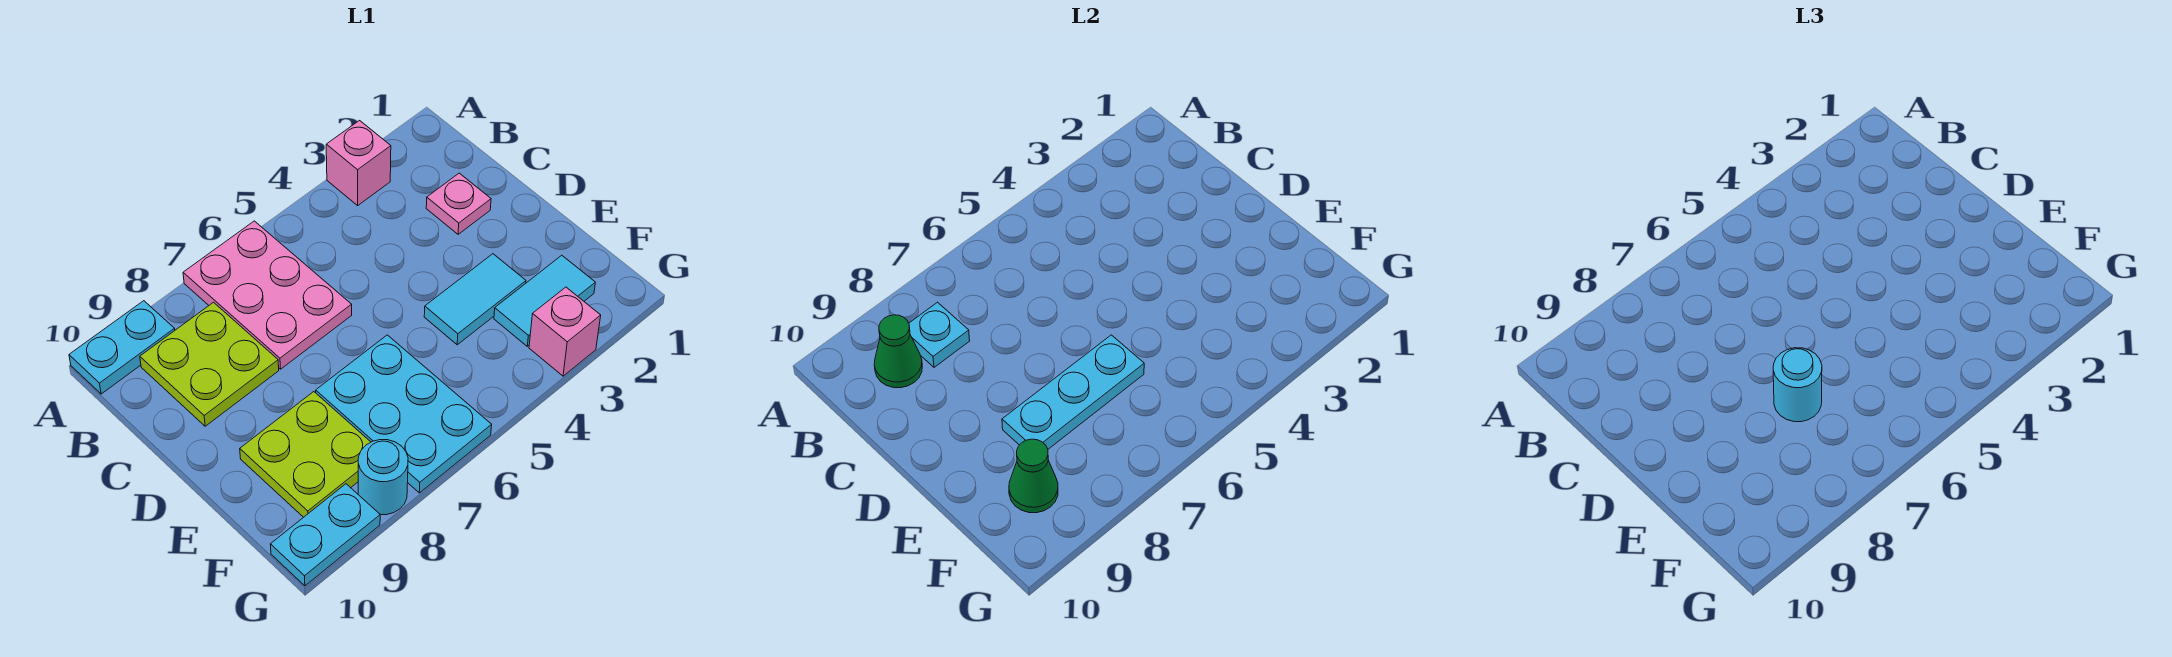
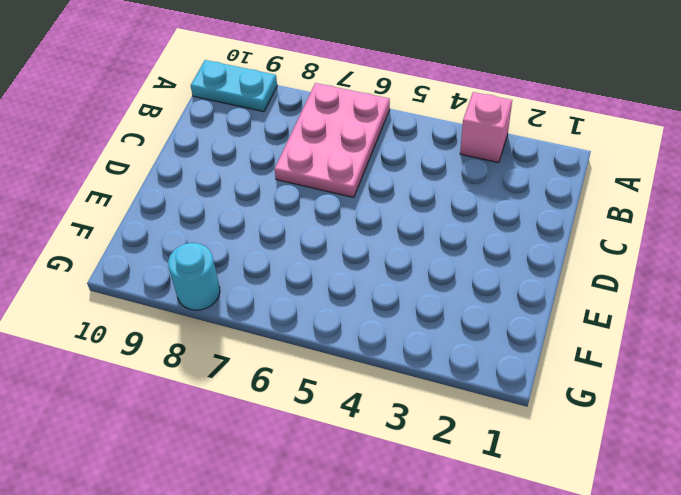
none -> lime 2x2 plate [140,302,279,426]
none -> pink 1x1 plate [426,173,491,234]
none -> cyan 1x2 tile [424,254,526,345]

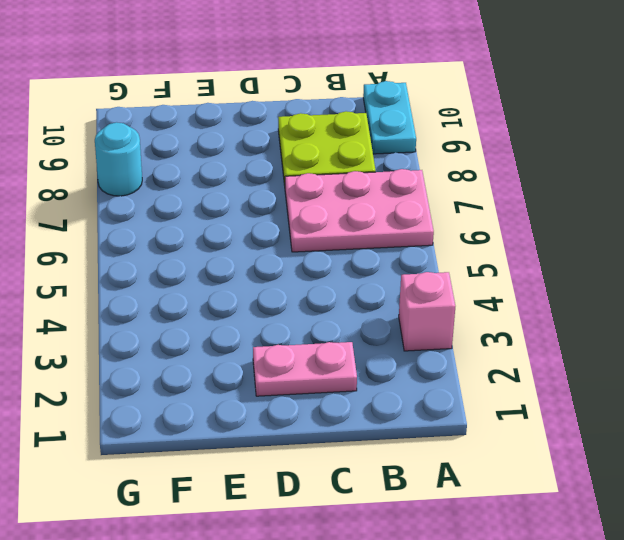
pink 1x2 plate [253,342,357,396] -> pink 1x1 plate [426,173,491,234]
none -> cyan 1x2 tile [424,254,526,345]
none -> cyan 2x3 plate [316,335,492,493]
none -> lime 2x2 plate [240,392,371,517]

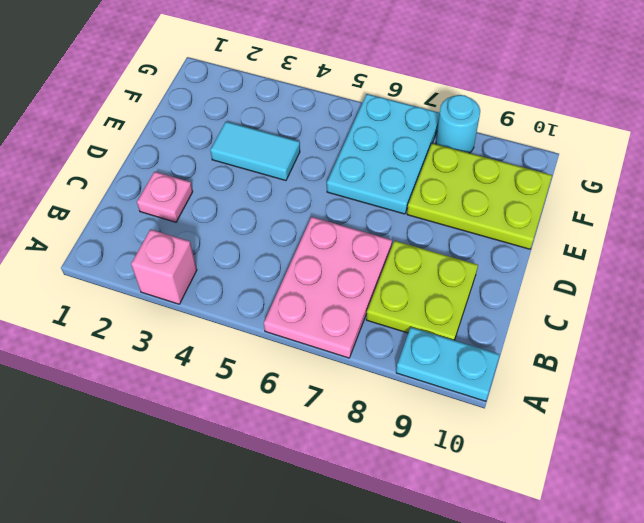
lime 2x3 plate [407,143,552,249] -> lime 2x2 plate [240,392,371,517]
none -> cyan 1x2 tile [494,255,595,346]
none -> pink 1x1 brick [529,287,601,376]
none -> cyan 1x2 plate [270,484,380,586]

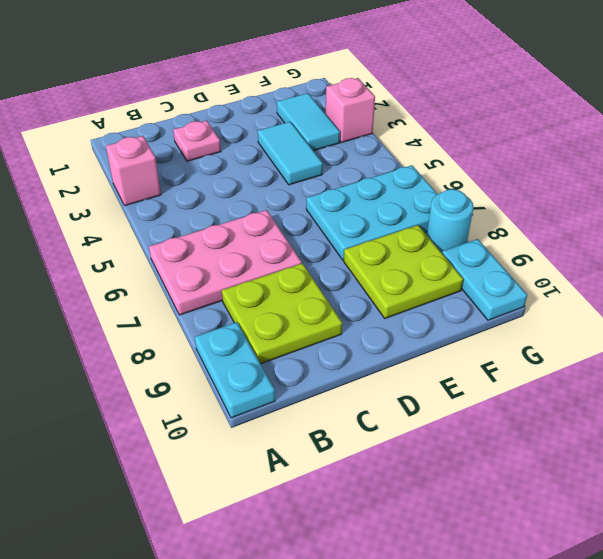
none -> cyan 1x1 plate [909,302,970,367]
none -> green 1x1 cone [874,315,922,388]
none -> cyan 1x3 plate [1002,335,1144,449]

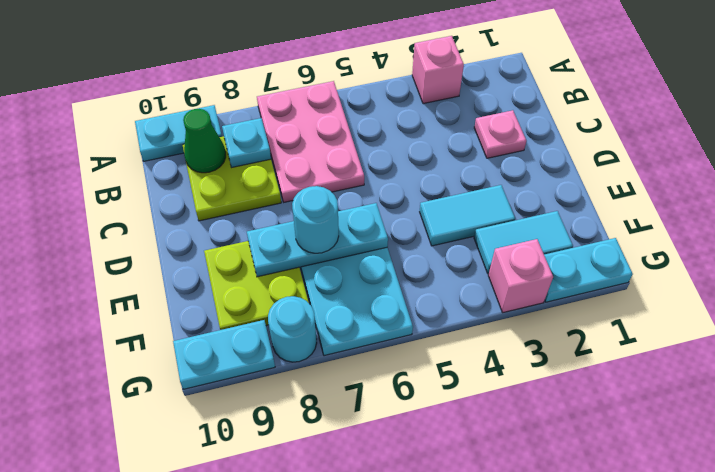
cyan 1x2 plate [544,238,633,302] -> none
none -> green 1x1 cone [1009,439,1058,513]

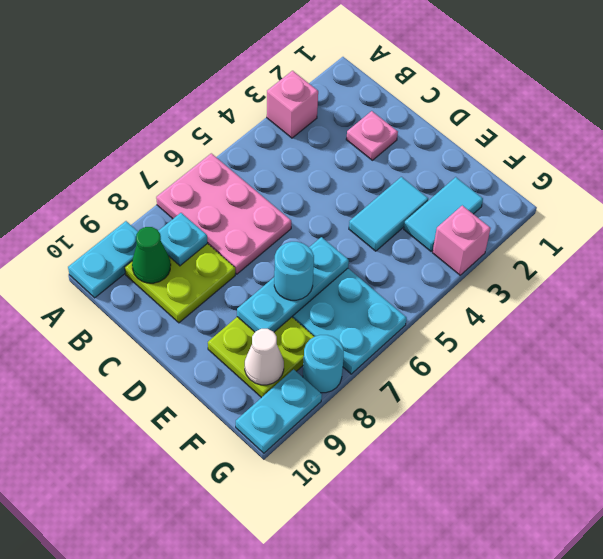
white 1x1 cone [245,329,284,385] -> green 1x1 cone [1009,439,1058,513]

